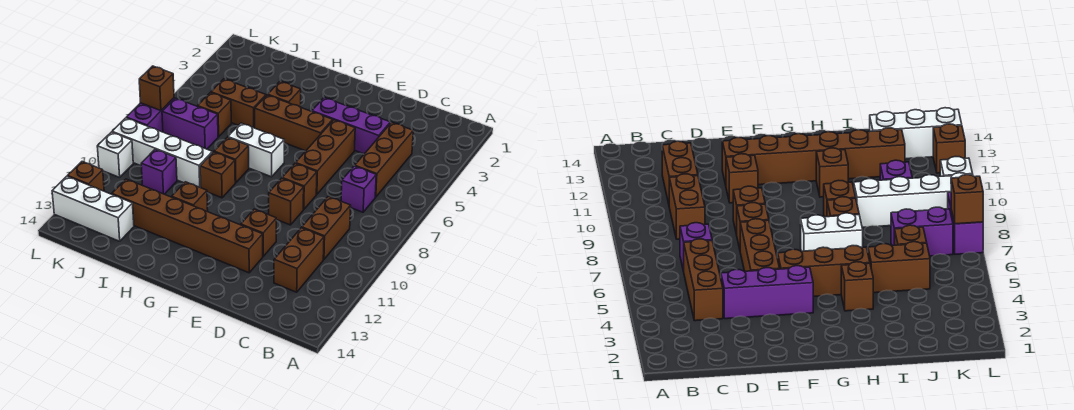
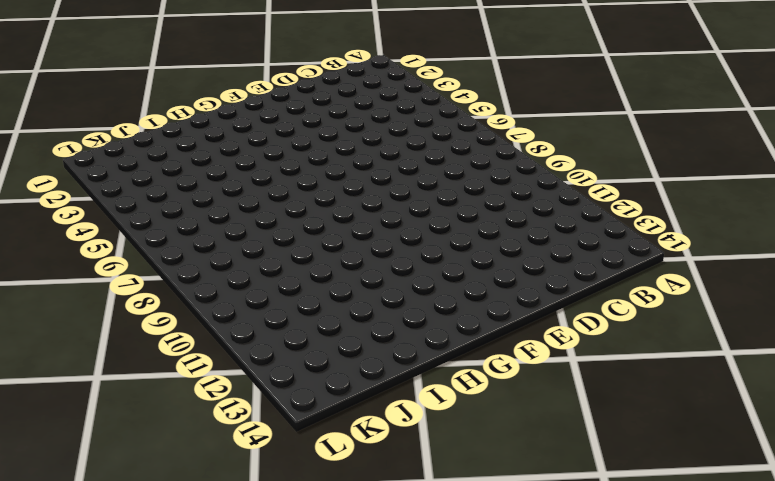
none -> brown 1x3 brick [355,122,413,197]
none -> purple 1x1 brick [341,166,376,212]
none -> brown 1x2 brick [302,197,351,260]

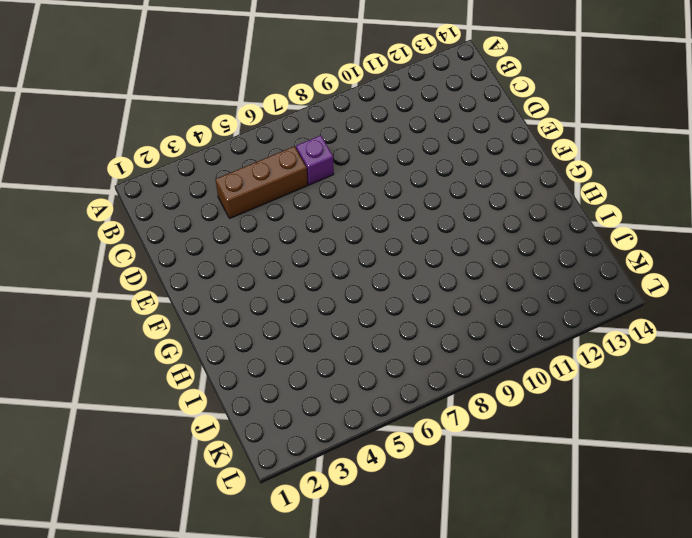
none -> brown 1x2 brick [302,197,351,260]
none -> brown 1x2 brick [274,228,324,292]
none -> purple 1x3 brick [312,98,390,154]

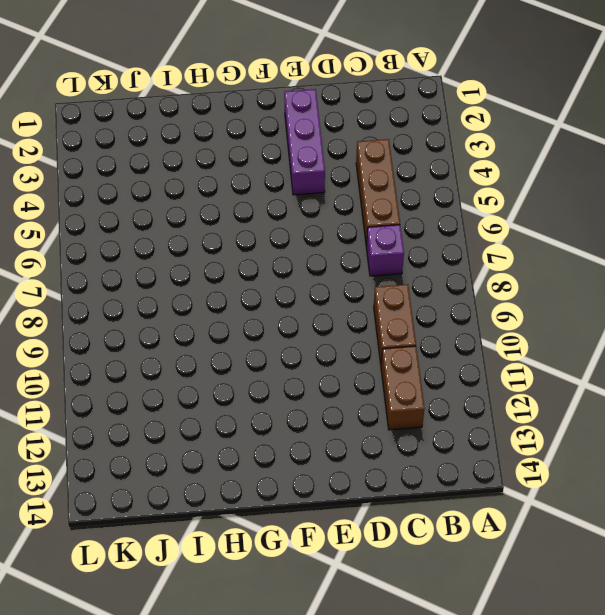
purple 1x3 brick [284,89,325,195] -> purple 1x3 brick turned to [312,98,390,154]
none -> brown 1x3 brick [296,120,355,194]
none -> brown 1x1 brick [282,163,317,210]
none -> brown 1x1 brick [269,178,304,225]

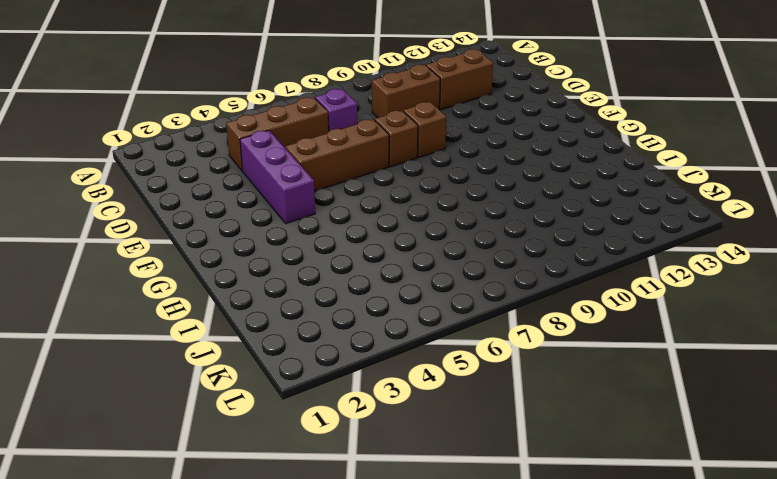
none -> brown 1x1 brick [241,209,276,256]
none -> brown 1x6 brick [112,179,263,273]
none -> brown 1x3 brick [255,95,333,151]

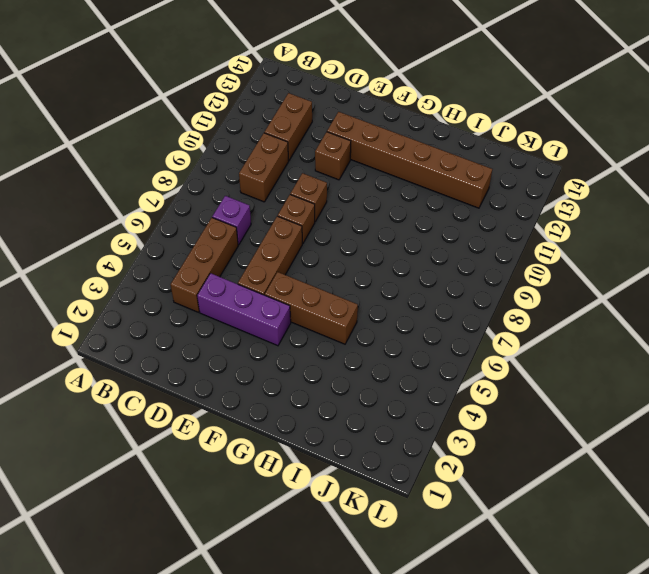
none -> white 1x2 brick [228,123,284,177]
none -> brown 1x1 brick [268,82,301,107]
none -> brown 1x1 brick [214,137,249,183]

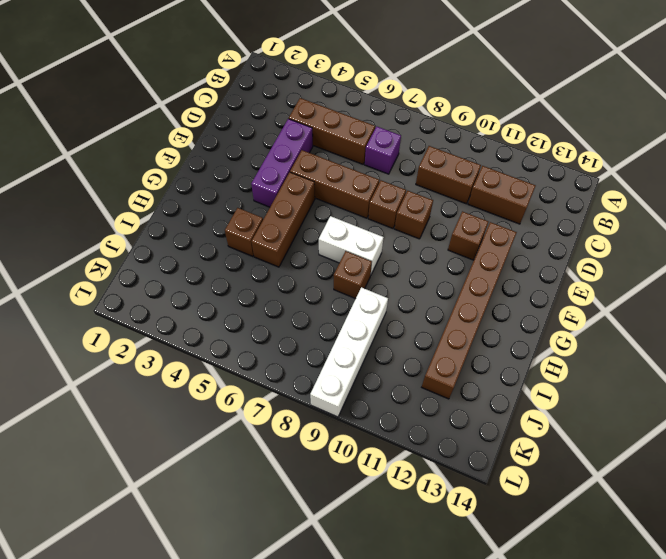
white 1x2 brick [319,216,384,274] -> white 1x2 brick turned to [228,123,284,177]
none -> brown 1x1 brick [200,152,235,198]
none -> brown 1x1 brick [172,182,208,212]
none -> brown 1x2 brick [211,79,266,128]

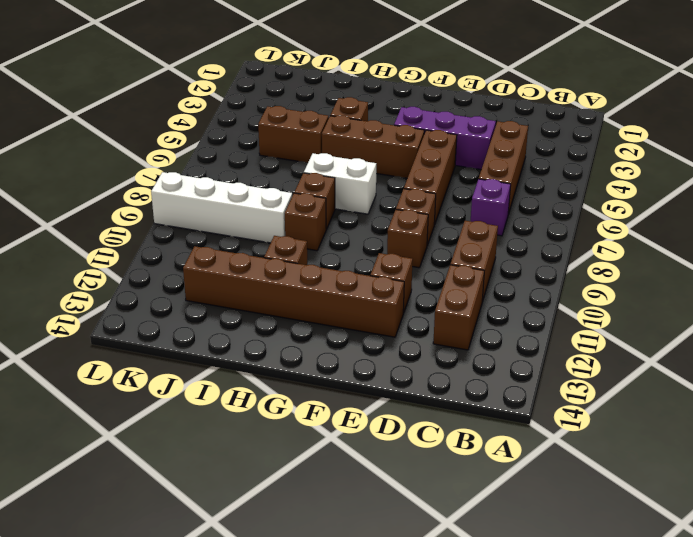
none -> brown 1x1 brick [198,93,231,137]
none -> purple 1x2 brick [162,98,218,149]
none -> purple 1x1 brick [141,149,177,194]

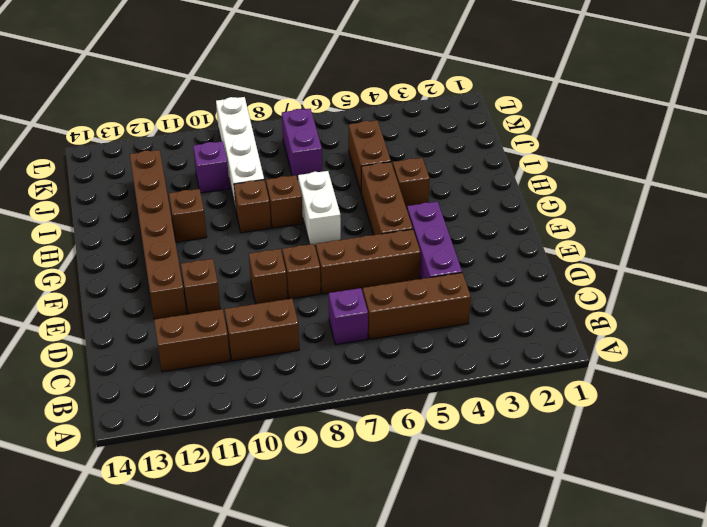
none -> brown 1x1 brick [198,93,231,137]
none -> white 1x3 brick [52,176,134,241]
none -> purple 1x2 brick [126,98,174,132]

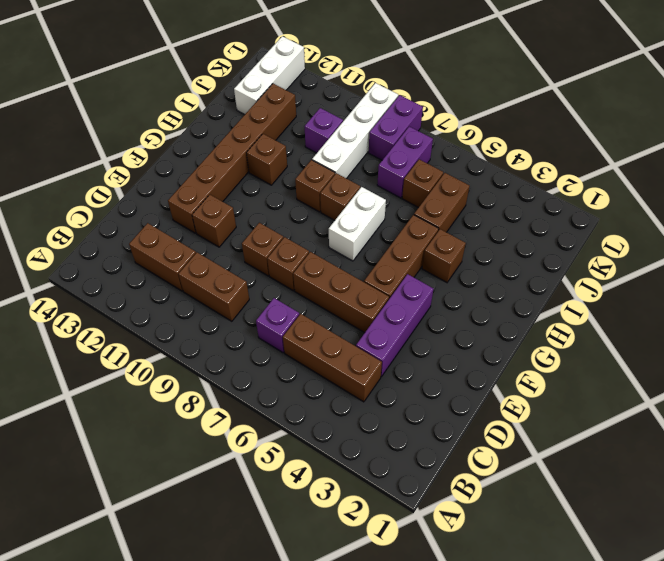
purple 1x2 brick [369,95,423,160] -> purple 1x2 brick turned to [126,98,174,132]
none -> white 1x1 brick [97,132,133,177]
none -> brown 1x1 brick [68,162,104,191]
none -> brown 1x1 brick [139,66,174,111]

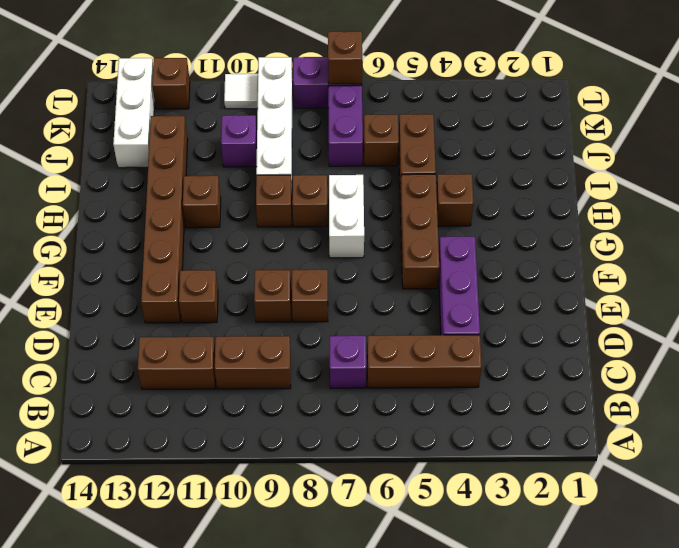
white 1x1 tile [224,74,258,109] -> white 1x1 brick [97,132,133,177]
none -> brown 1x3 brick [296,120,355,194]

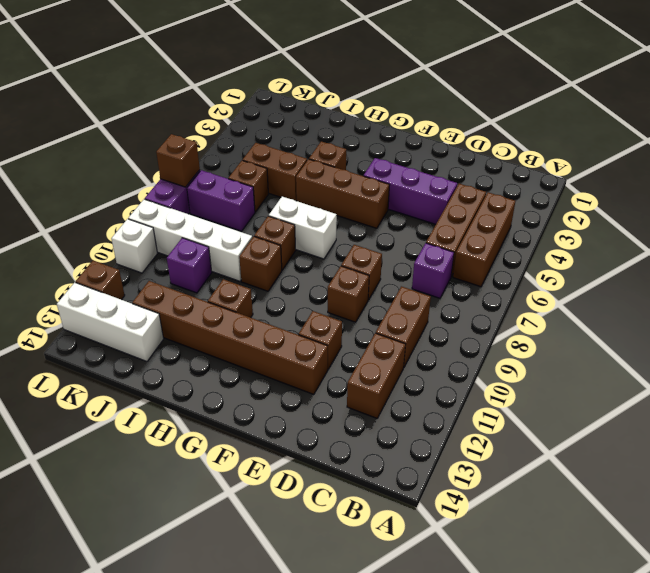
brown 1x3 brick [453,192,515,287] -> brown 1x3 brick moved to [296,120,355,194]

